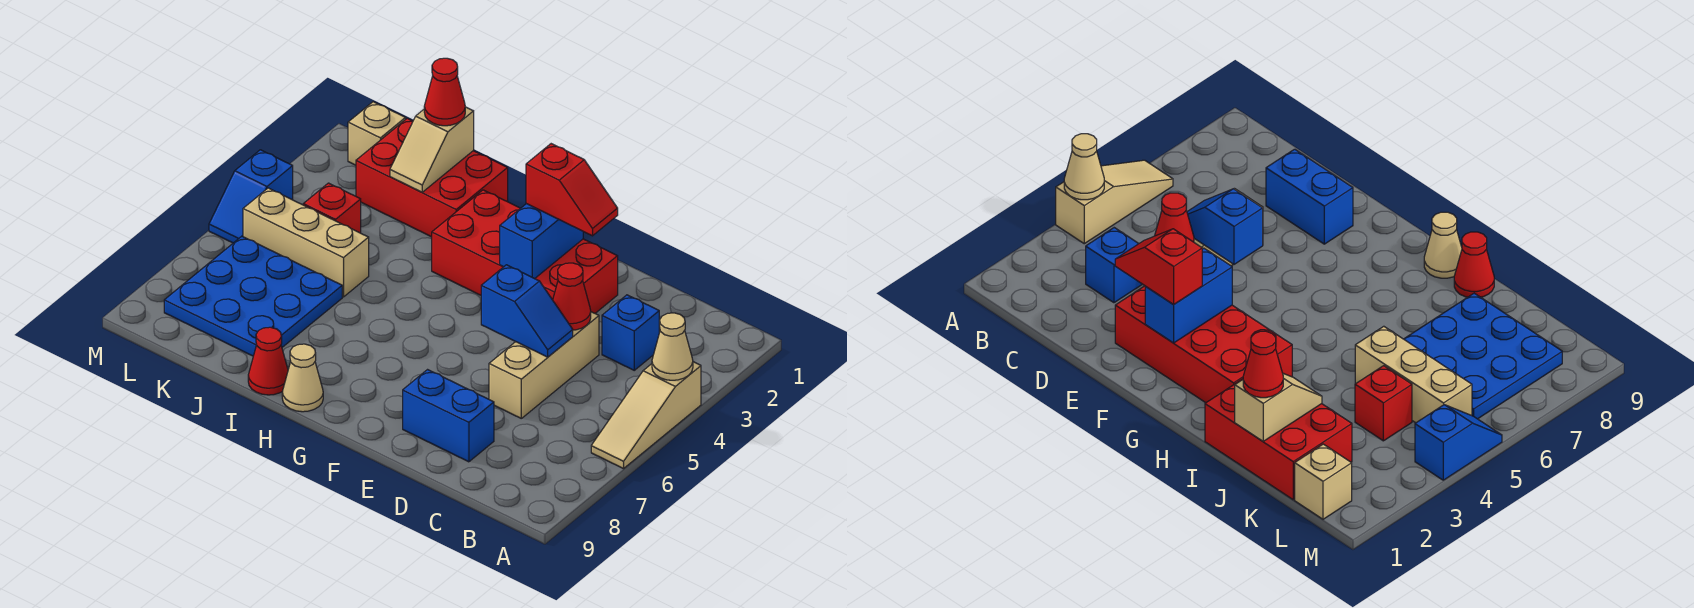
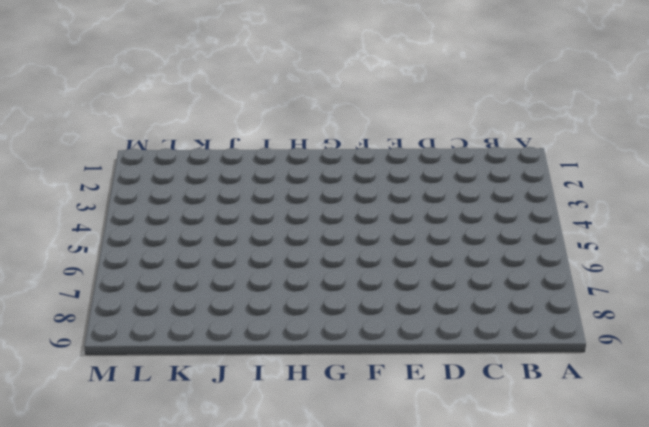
none -> tan 1x3 slope [591,362,701,469]
none -> blue 1x1 brick [602,295,659,370]
none -> tan 1x3 brick [489,312,599,418]

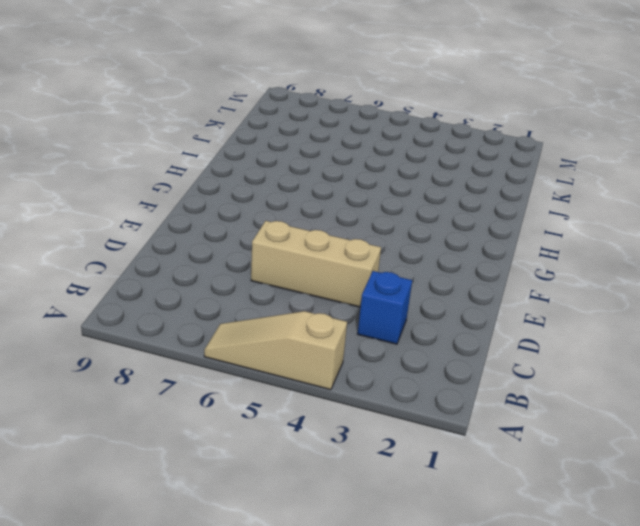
none -> blue 1x2 brick [403,370,494,462]
none -> red 2x4 brick [432,190,618,313]
none -> tan 1x1 cone [282,344,323,412]

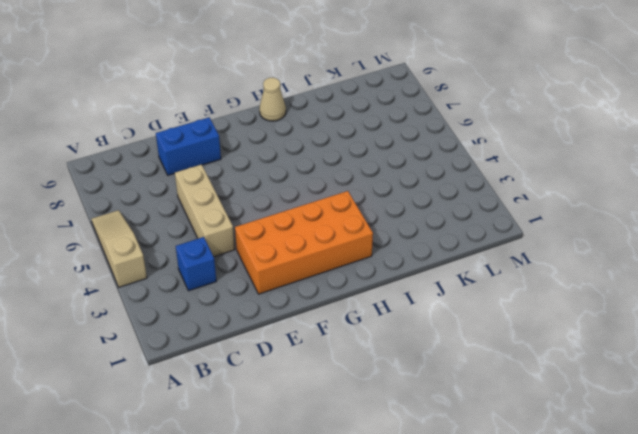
orange 2x4 brick [235,191,373,294] -> red 2x4 brick [432,190,618,313]
none -> red 2x3 brick [356,118,508,237]
none -> red 1x1 cone [248,327,288,395]
none -> tan 1x3 brick [243,188,369,297]

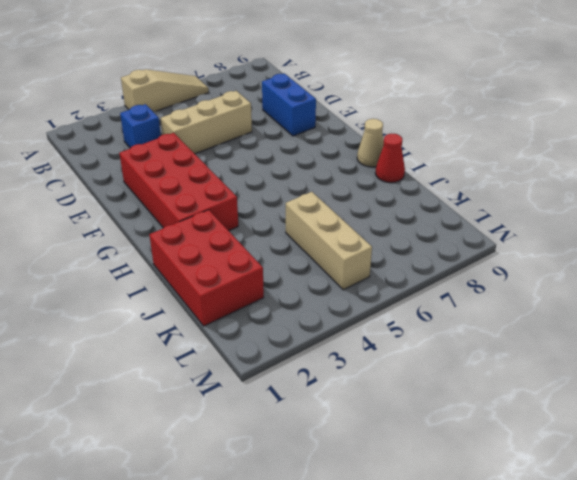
none -> blue 3x3 plate [164,236,342,356]
none -> red 1x1 brick [303,183,361,233]
none -> tan 1x1 brick [348,102,406,165]

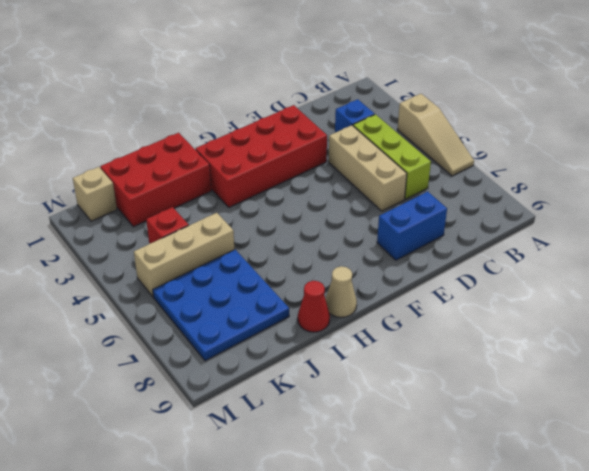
lime 1x3 brick [353,114,431,199] -> none
none -> blue 1x2 slope [209,150,293,243]
none -> tan 1x1 cone [652,313,693,380]
none -> red 1x1 cone [553,263,591,330]

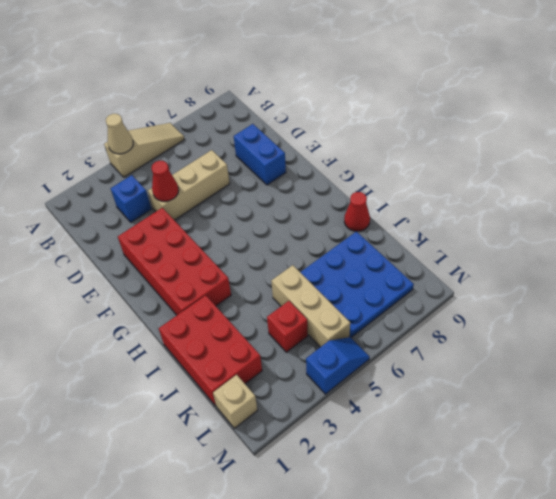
none -> tan 1x1 cone [282,344,323,412]
none -> blue 1x2 slope [481,265,573,357]
none -> blue 1x2 brick [500,204,583,279]

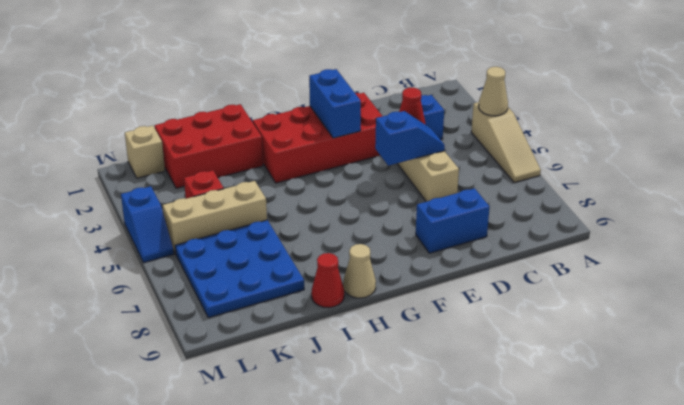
none -> tan 1x2 slope [390,107,474,192]
none -> red 1x2 slope [526,144,618,236]
none -> red 1x1 cone [424,58,465,126]

